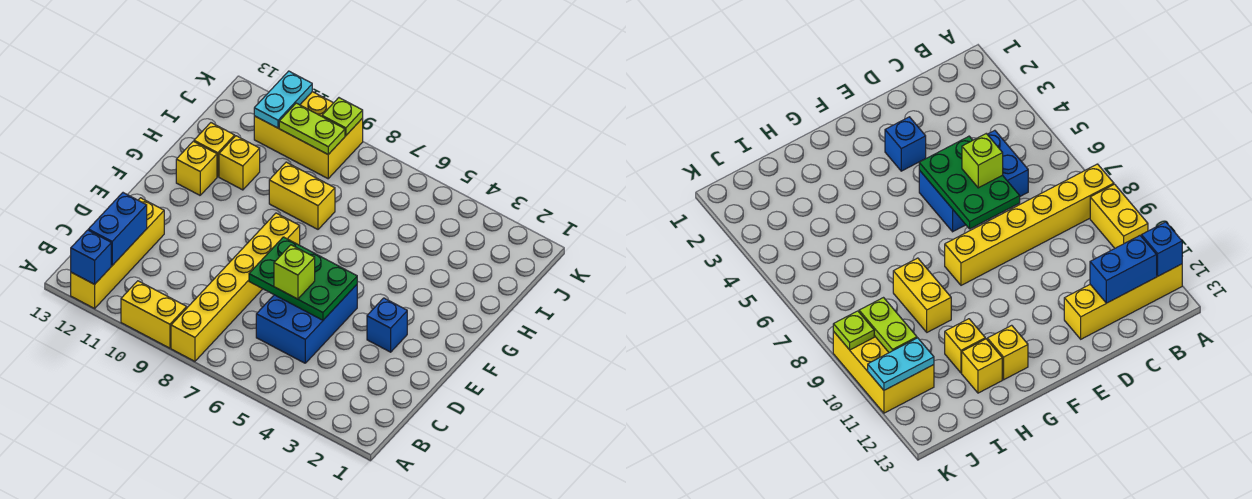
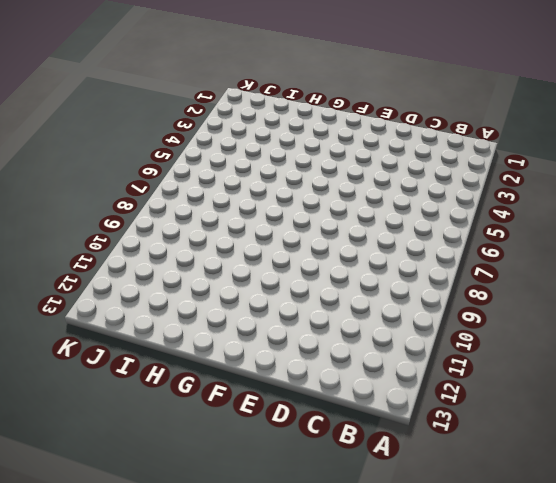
none -> yellow 1x6 brick [171,213,300,361]
none -> yellow 1x2 brick [121,281,187,348]
none -> yellow 1x4 brick [71,198,164,308]

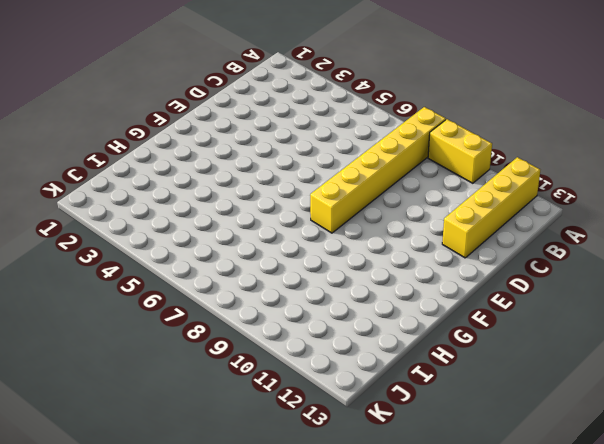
none -> blue 2x3 brick [256,285,357,363]
none -> blue 1x1 brick [367,298,407,352]
none -> yellow 1x1 brick [176,141,217,195]

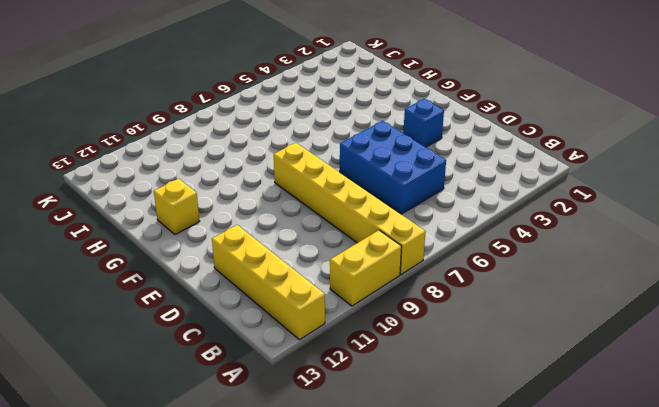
none -> yellow 1x2 brick [269,162,335,229]
none -> yellow 1x1 brick [219,136,260,190]
none -> yellow 1x1 brick [194,123,235,177]

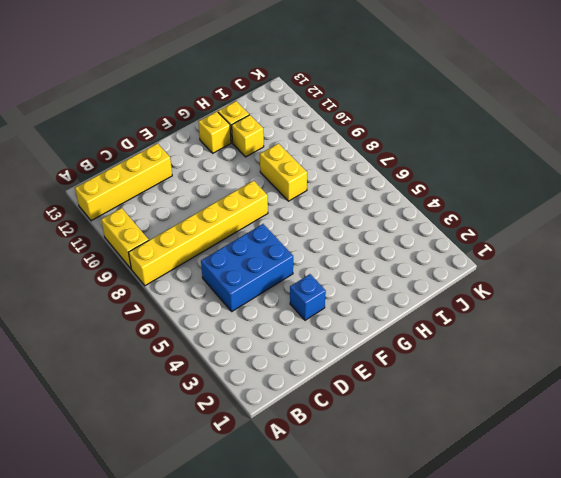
none -> yellow 2x3 brick [254,92,363,179]
none -> blue 1x1 brick [71,230,111,284]
none -> blue 1x2 brick [88,193,147,265]

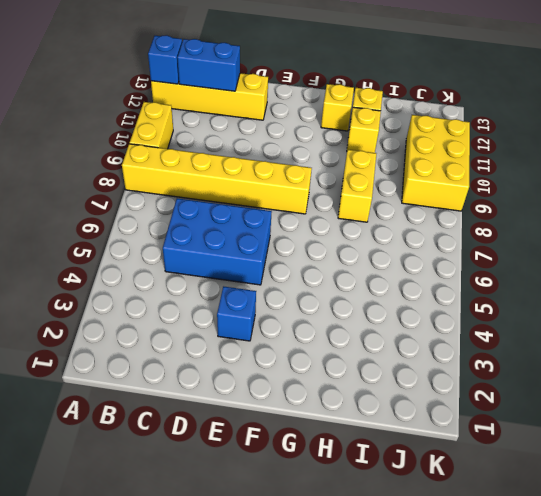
none -> green 2x3 plate [249,237,357,320]
none -> lime 1x2 plate [279,103,345,154]
none -> cyan 1x2 plate [254,71,312,128]

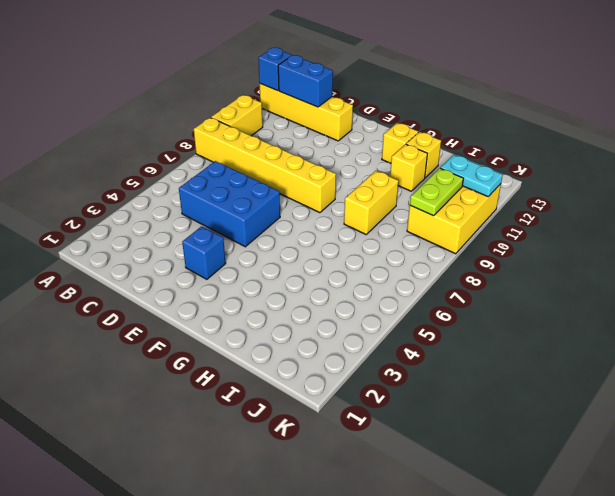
none -> green 2x3 plate [249,237,357,320]
none -> lime 1x1 plate [322,98,363,136]
none -> lime 1x1 brick [274,245,315,299]

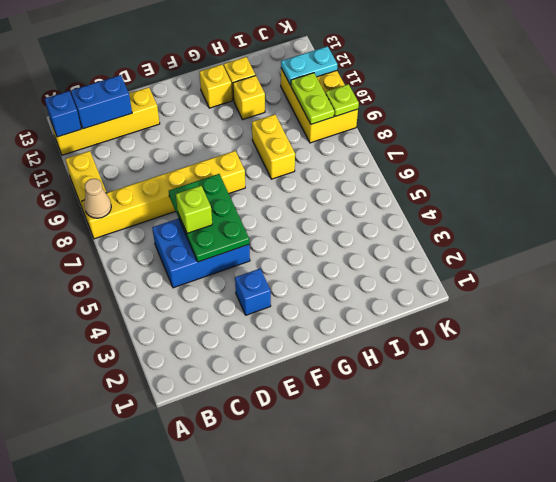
tan 1x1 cone [84,179,111,218] -> none

